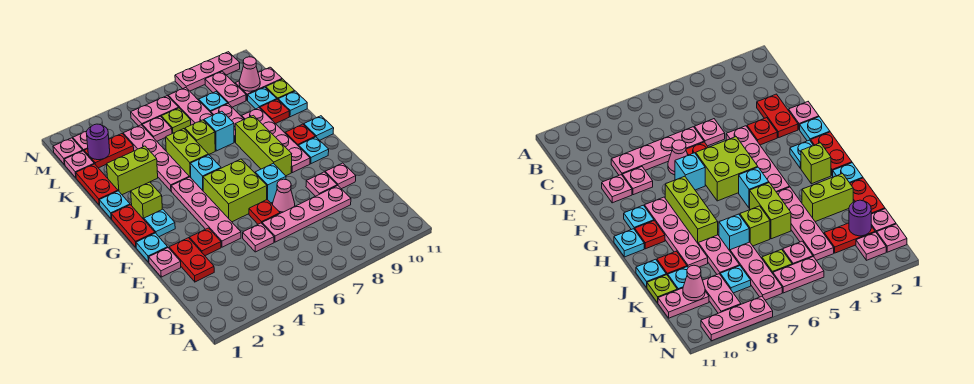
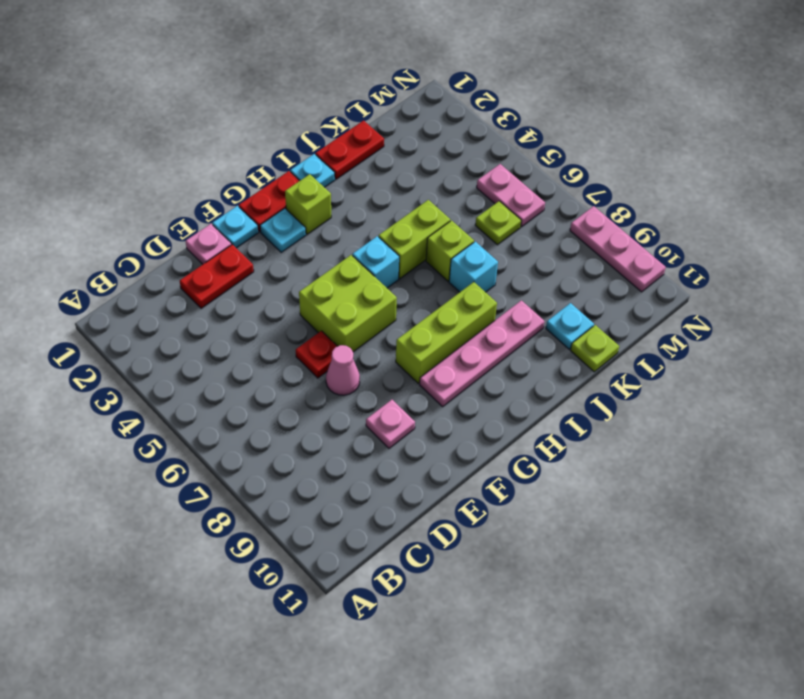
none -> pink 1x1 plate [243,223,274,252]
none -> pink 1x4 plate [262,185,351,242]
none -> red 1x1 plate [189,228,221,256]
none -> pink 1x4 plate [171,177,241,247]

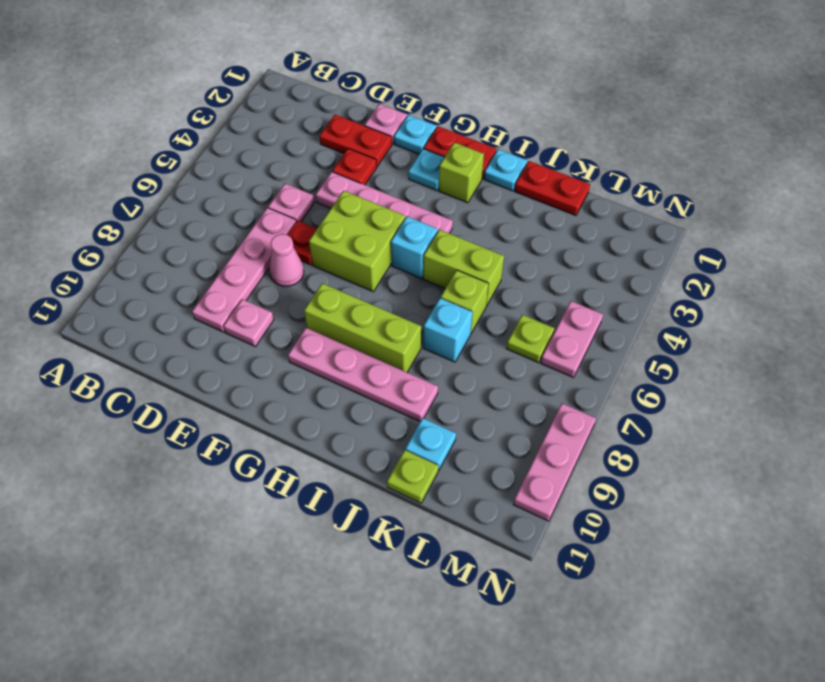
none -> pink 1x1 plate [325,163,356,189]
none -> cyan 1x1 brick [255,163,286,203]
none -> cyan 1x1 plate [298,137,329,164]
none -> red 1x1 plate [285,124,315,145]

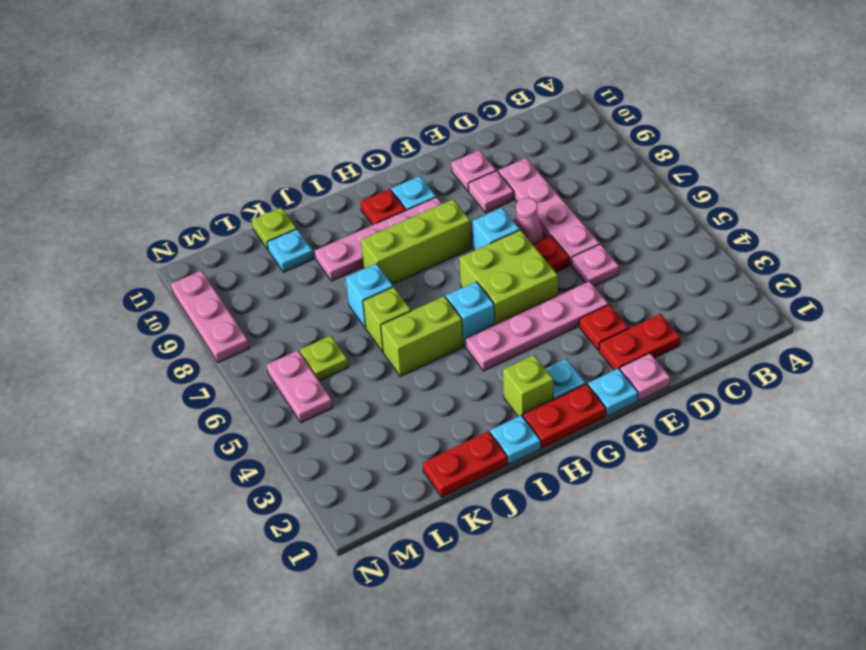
none -> cyan 1x1 plate [304,116,334,140]
none -> pink 1x4 plate [123,125,189,191]
none -> lime 1x2 brick [106,146,158,195]
none -> pink 1x2 plate [211,104,244,142]

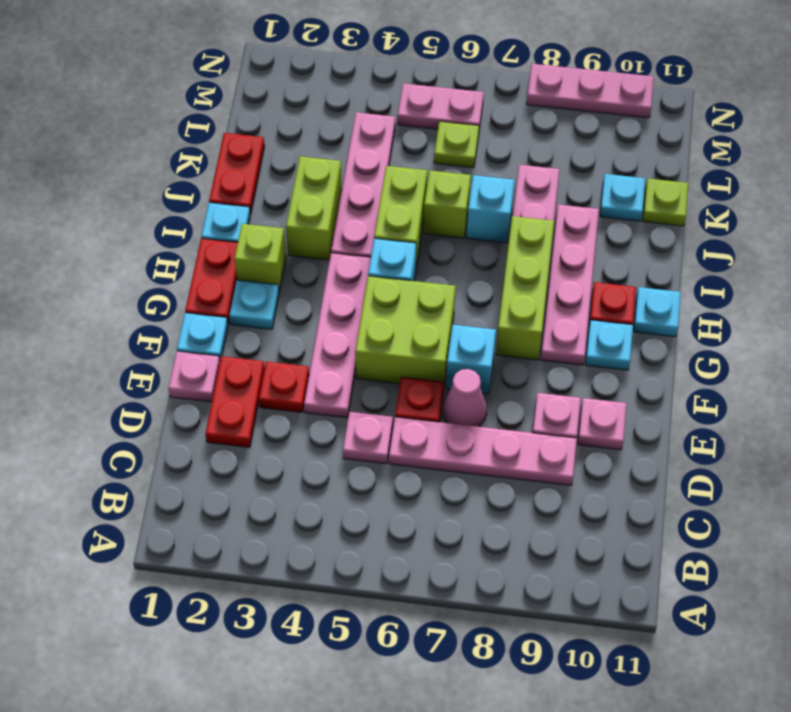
lime 1x2 brick [286,156,342,260] -> lime 1x2 brick turned to [106,146,158,195]
none -> red 1x1 plate [260,99,289,124]
none -> cyan 1x1 plate [278,91,307,117]
none -> pink 1x3 plate [168,88,212,125]
none -> pink 1x1 plate [64,151,94,178]

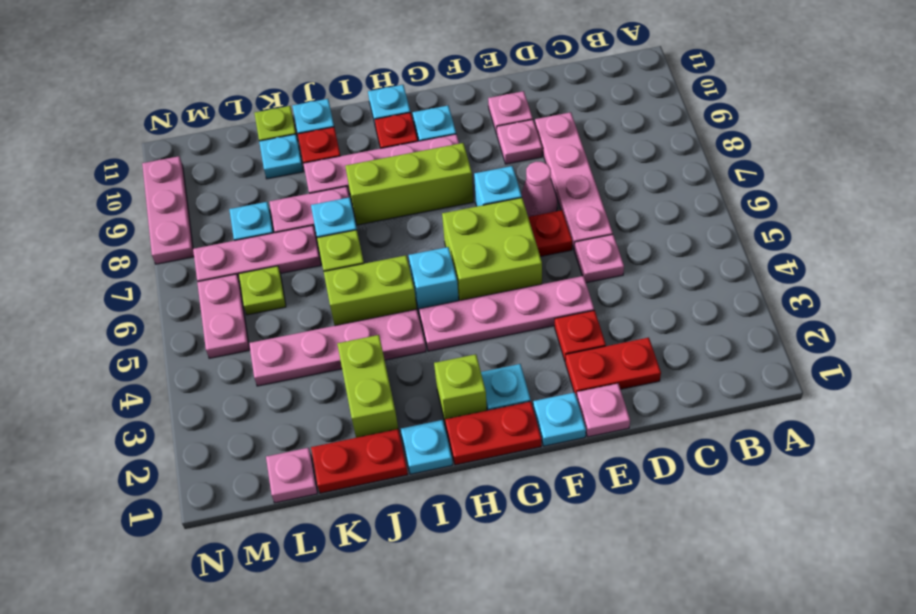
none -> red 1x2 plate [84,134,134,168]
none -> pink 1x1 plate [142,116,172,141]
none -> pink 1x2 plate [205,71,246,107]
none -> pink 1x2 plate [235,67,282,100]

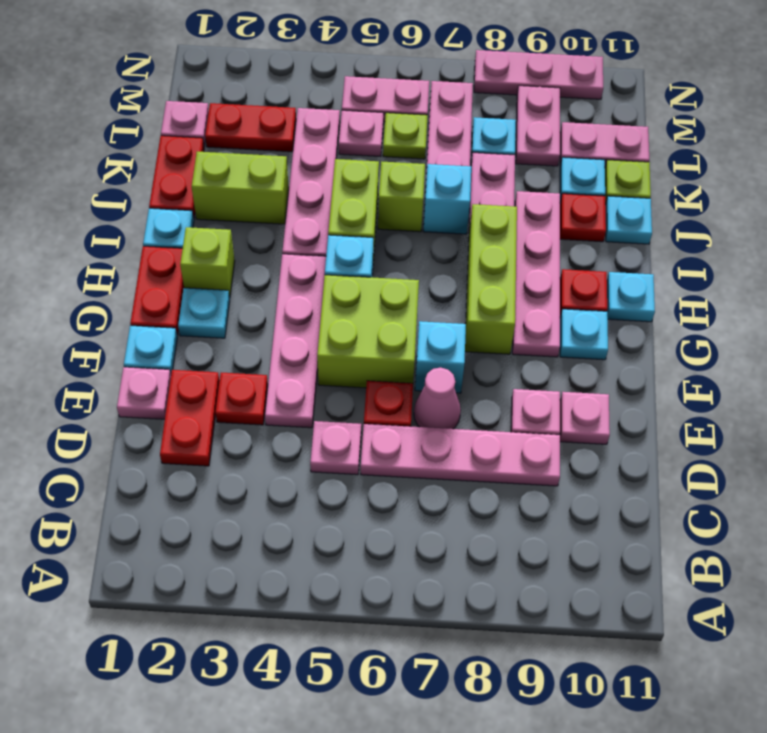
none -> pink 1x1 plate [53,138,83,165]
none -> pink 1x1 plate [73,131,88,151]
none -> purple 1x1 round brick [86,124,110,160]
none -> pink 1x1 cone [239,57,260,91]

